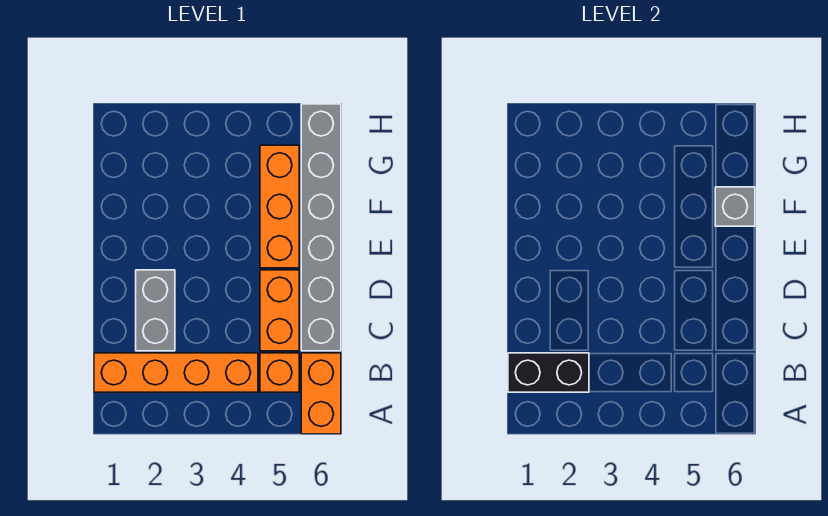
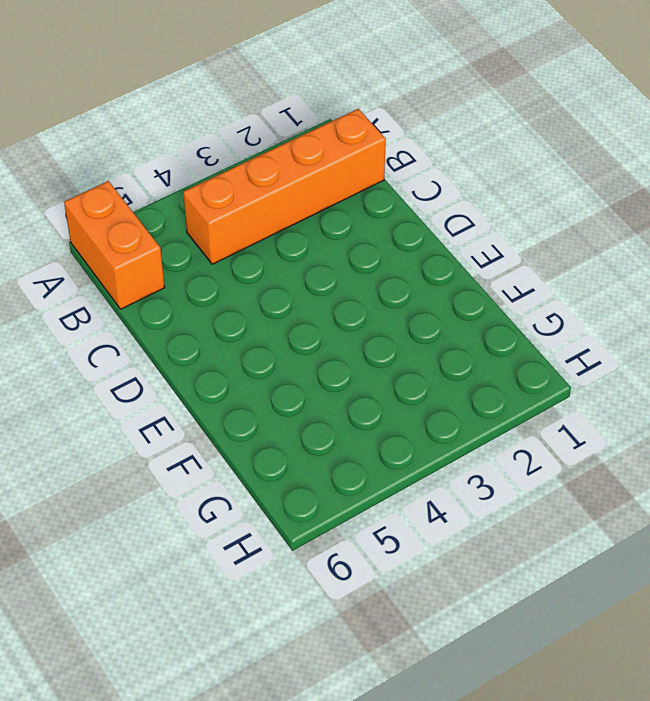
none -> orange 1x1 brick [260,353,299,392]
none -> grey 1x2 brick [136,270,175,351]

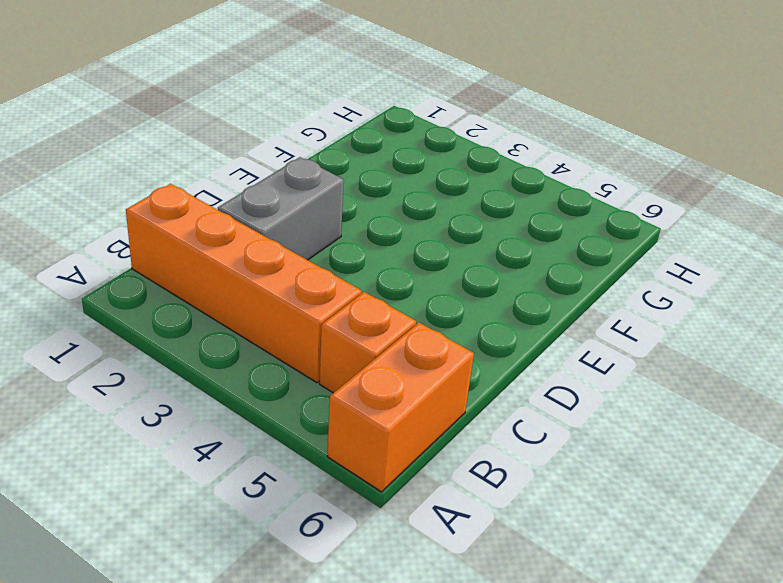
none -> orange 1x2 brick [260,270,299,351]
none -> grey 1x6 brick [301,104,341,351]

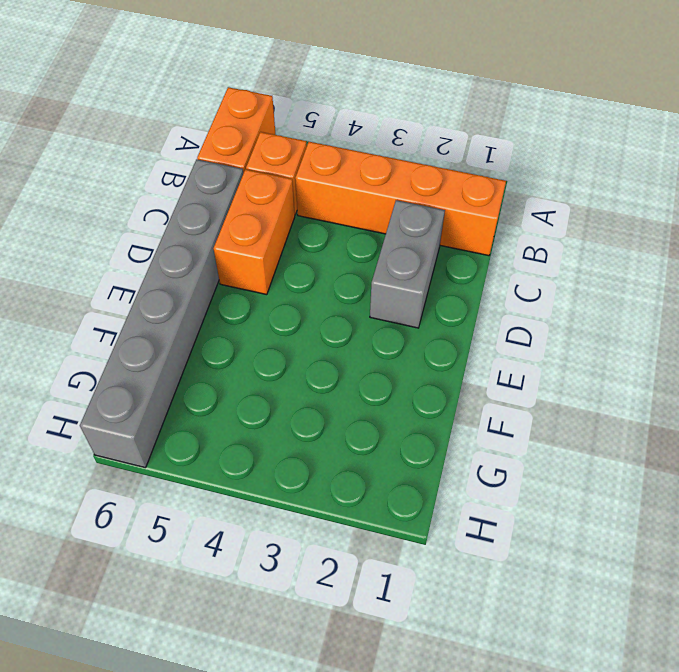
none -> orange 1x3 brick [260,145,299,268]
none -> black 1x2 brick [508,353,589,392]

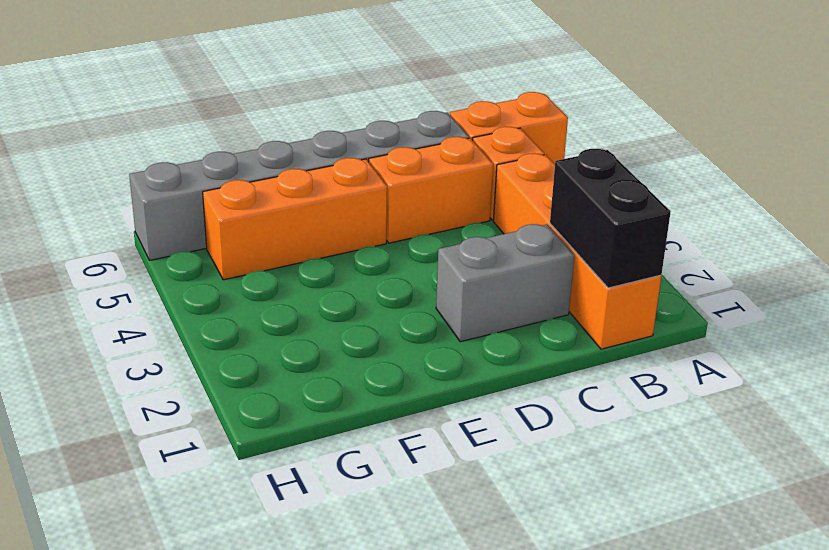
none -> grey 1x1 brick [715,187,755,226]

